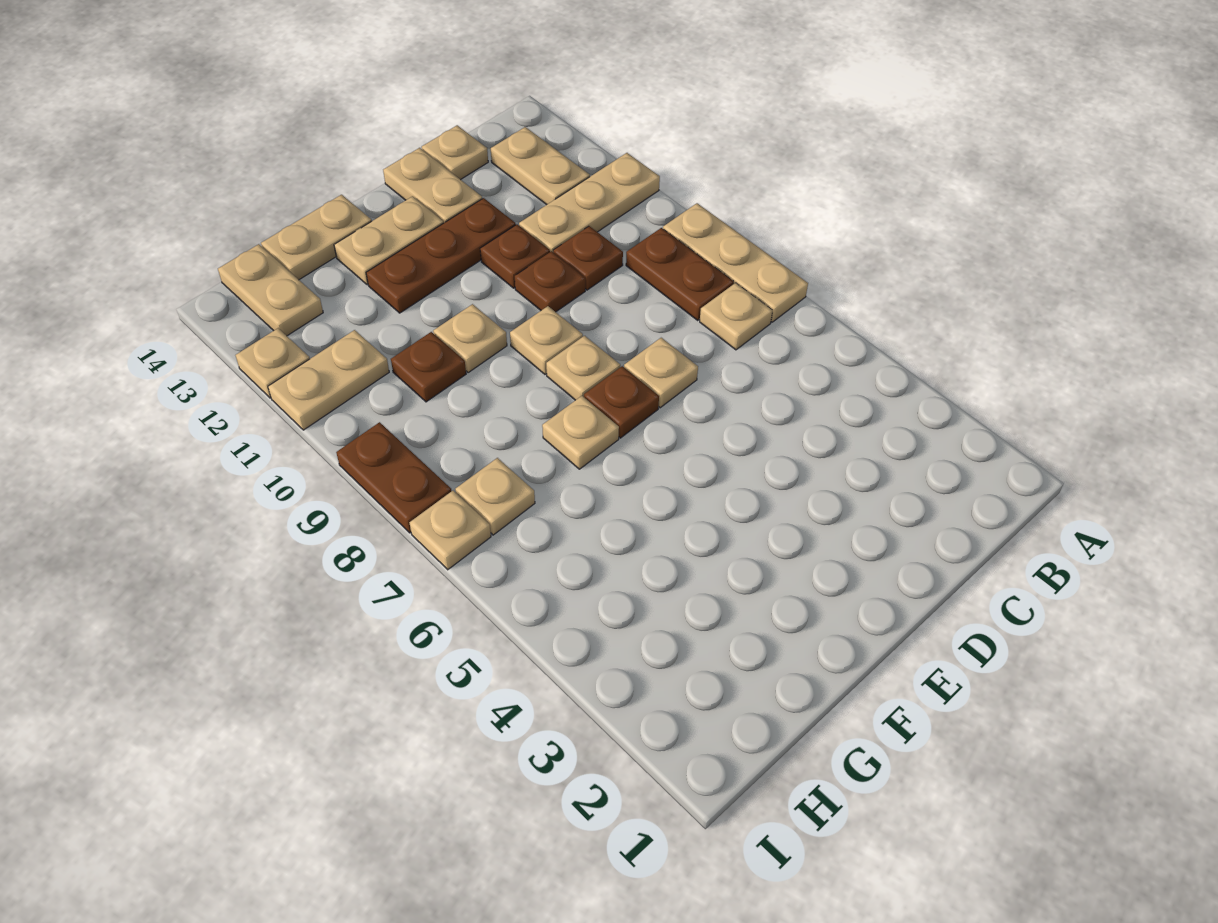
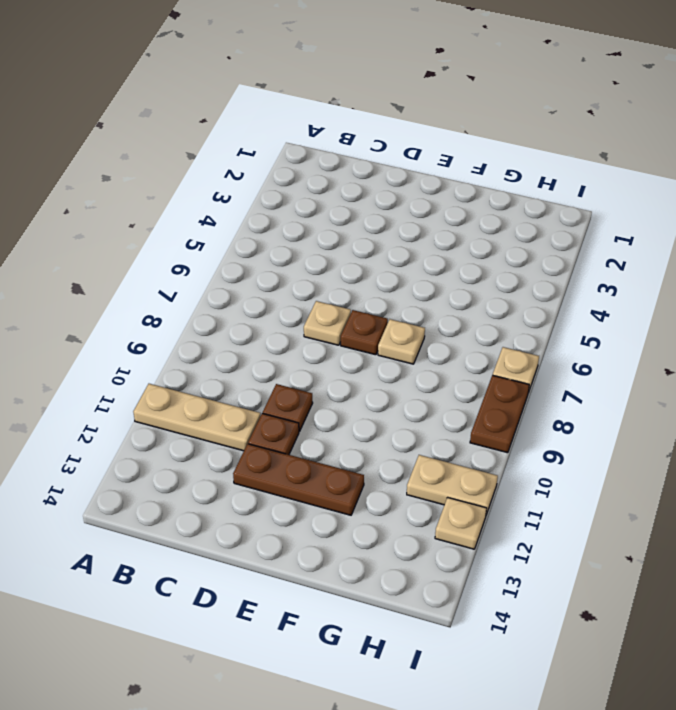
none -> tan 1x3 plate [663,203,808,322]
none -> tan 1x1 plate [700,283,773,350]
none -> brown 1x2 plate [626,228,734,320]

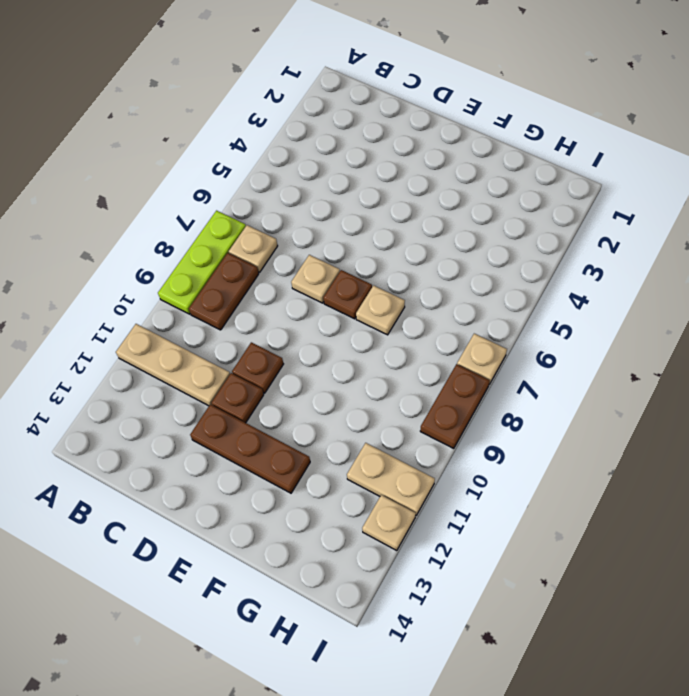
lime 1x3 plate [158,211,246,314] -> tan 1x3 plate [663,203,808,322]
none -> tan 1x2 plate [491,127,590,205]
none -> brown 1x1 plate [553,226,623,290]
none -> tan 1x1 plate [422,125,488,180]

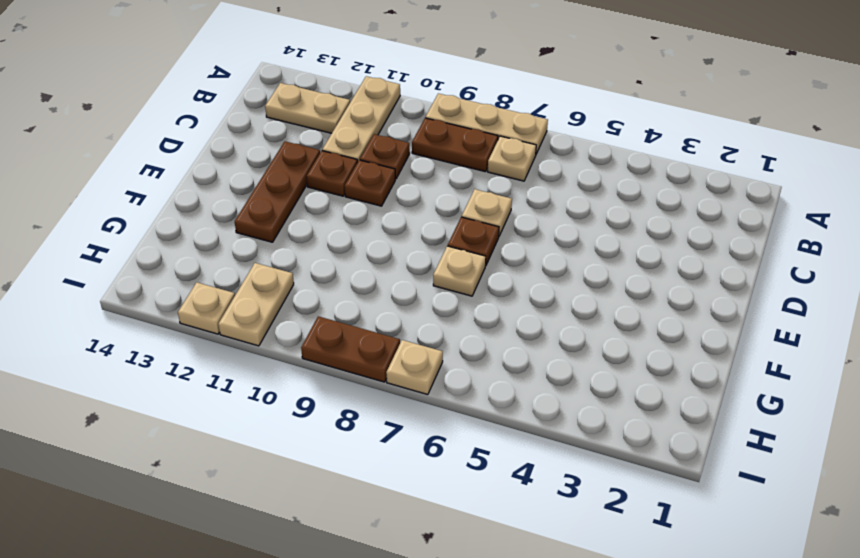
none -> tan 1x1 plate [422,125,488,180]
none -> tan 1x2 plate [383,148,482,223]
none -> tan 1x1 plate [546,336,620,400]

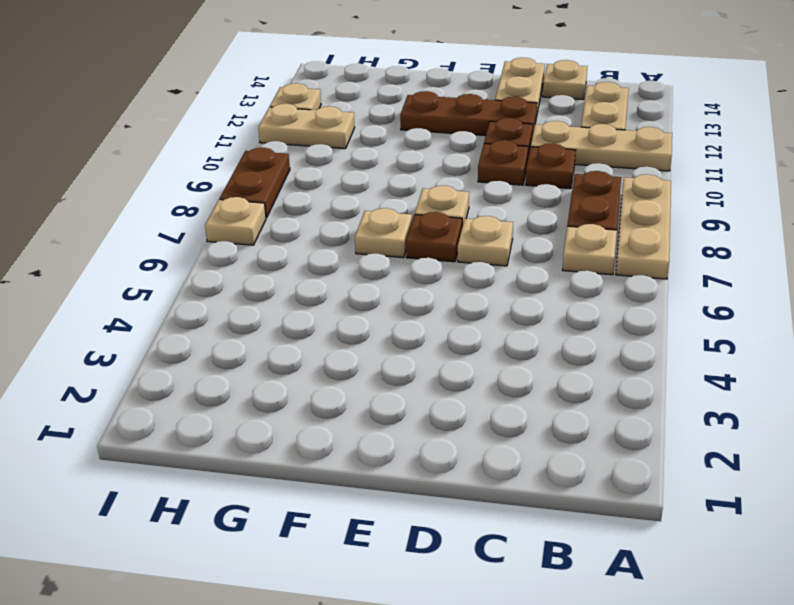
none -> tan 1x1 plate [510,306,583,374]
none -> tan 1x2 plate [334,196,444,285]
none -> tan 1x1 plate [433,304,507,373]

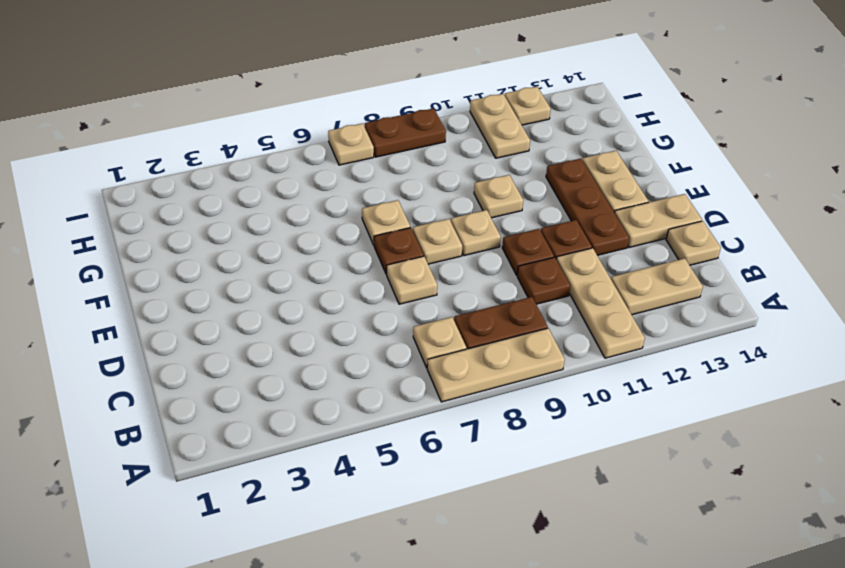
none -> tan 1x2 plate [261,195,372,280]
none -> brown 1x1 plate [391,332,466,402]
none -> tan 1x1 plate [455,458,535,535]

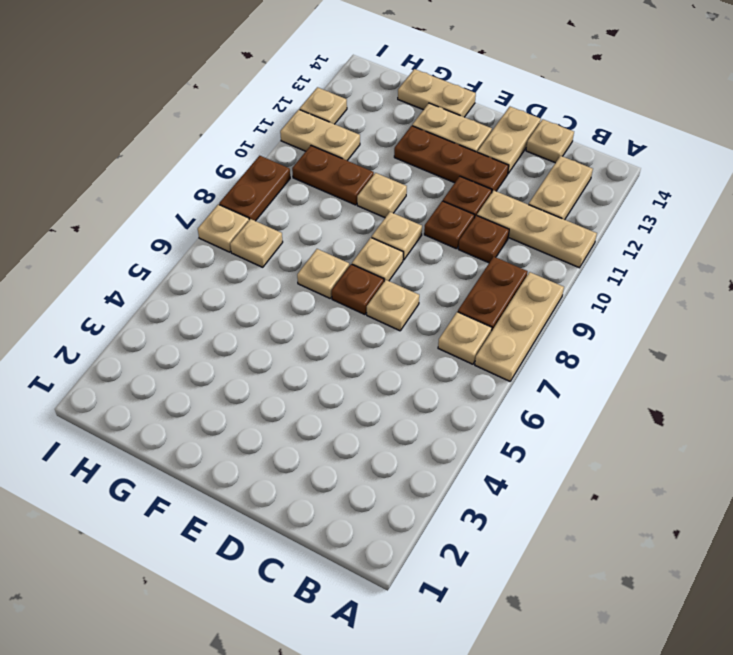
brown 1x2 plate [292,146,374,205] -> brown 1x1 plate [391,332,466,402]
none -> tan 1x2 plate [218,244,323,336]

